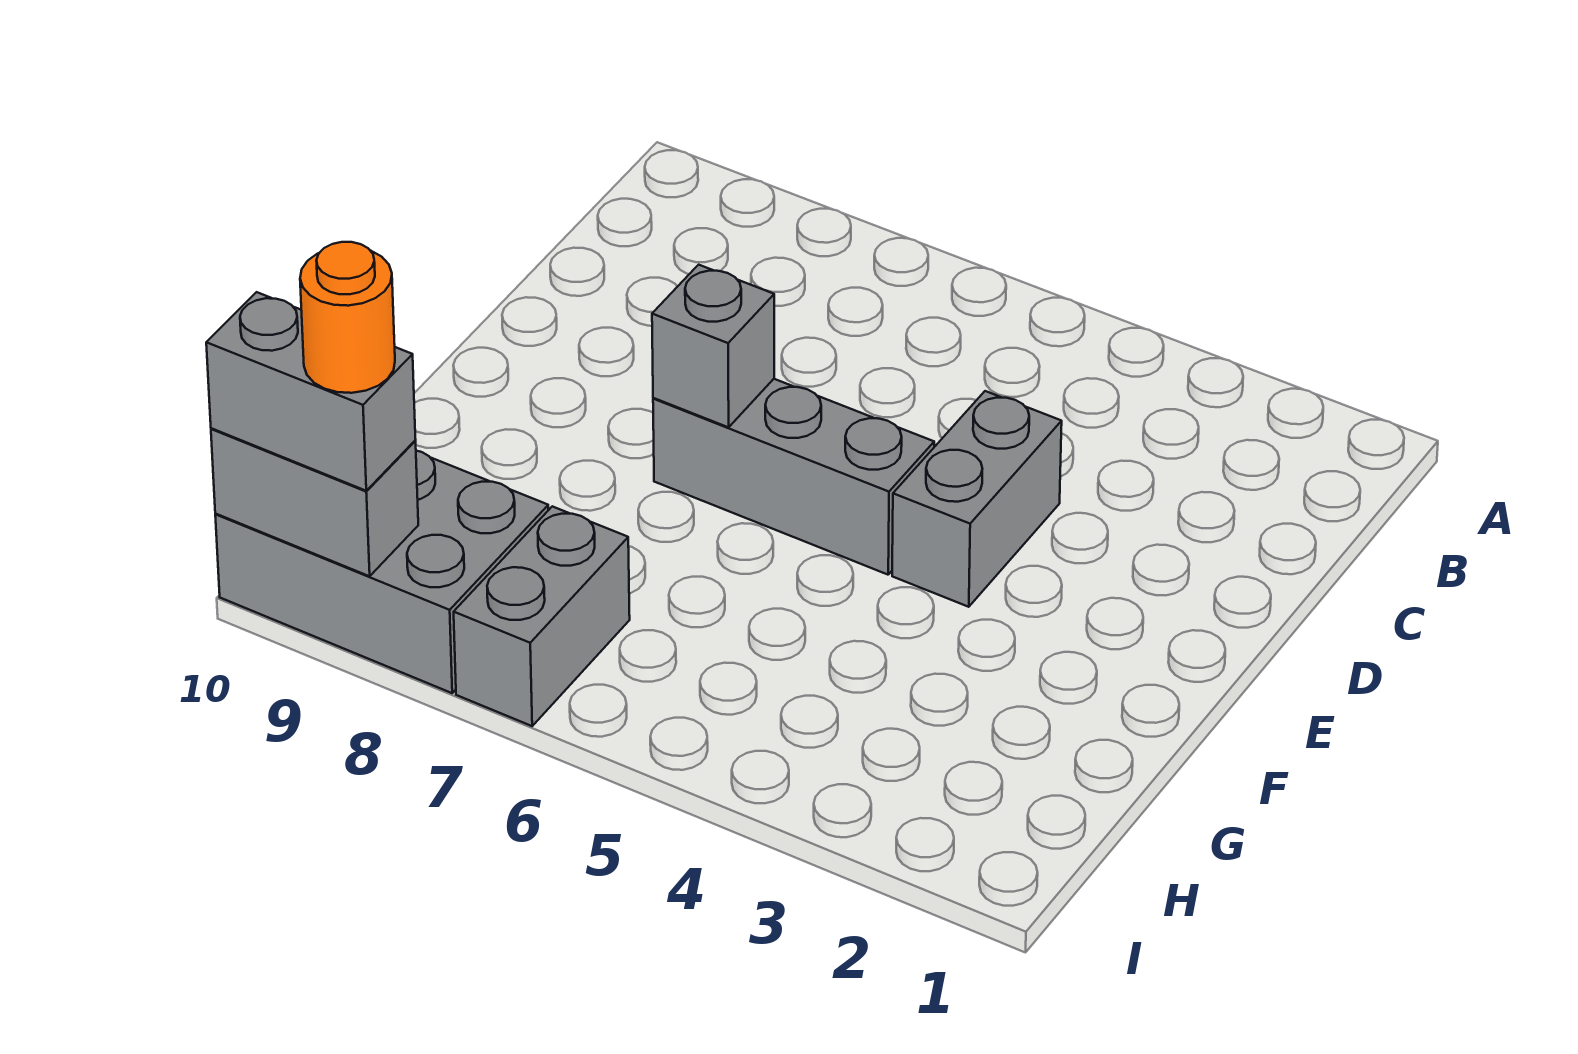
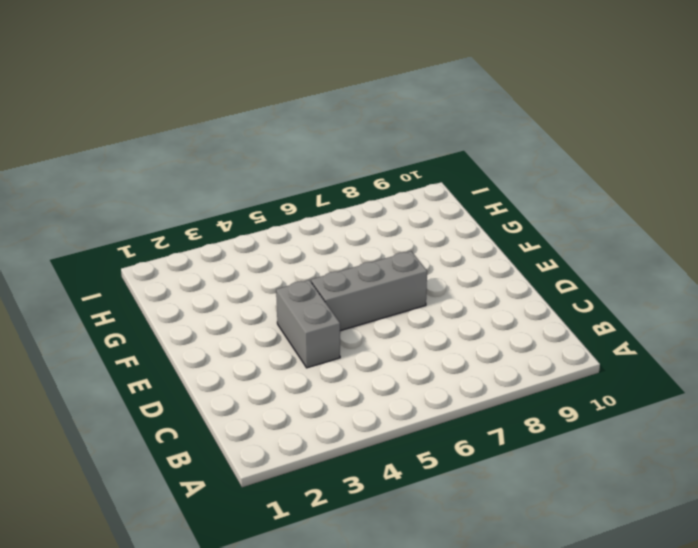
none -> grey 1x2 brick [454,506,630,726]
none -> grey 2x3 brick [215,451,548,693]

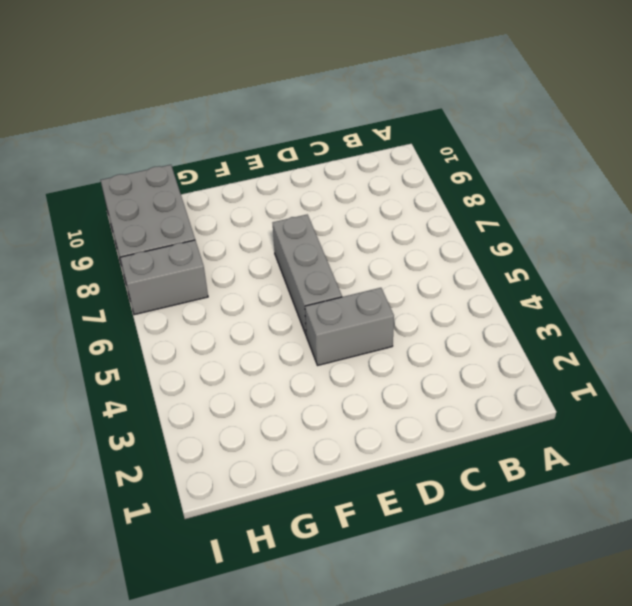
none -> grey 1x1 brick [652,265,774,427]
none -> grey 1x2 brick [211,428,418,576]

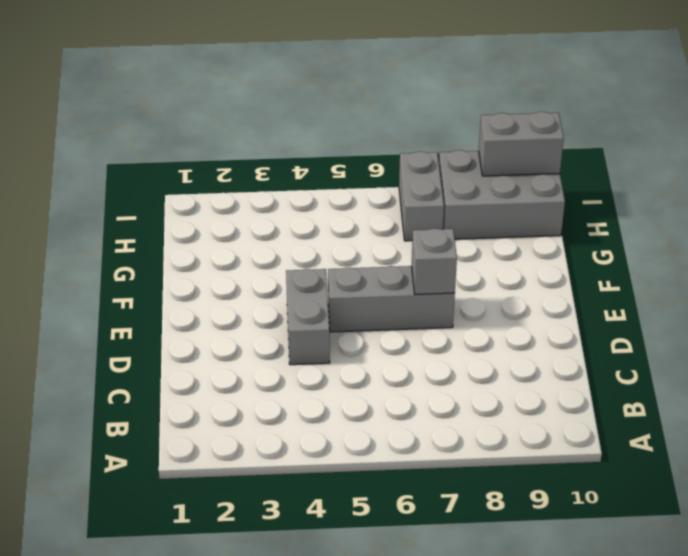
none -> grey 1x2 brick [206,292,416,491]
none -> orange 1x1 round brick [300,242,395,393]

